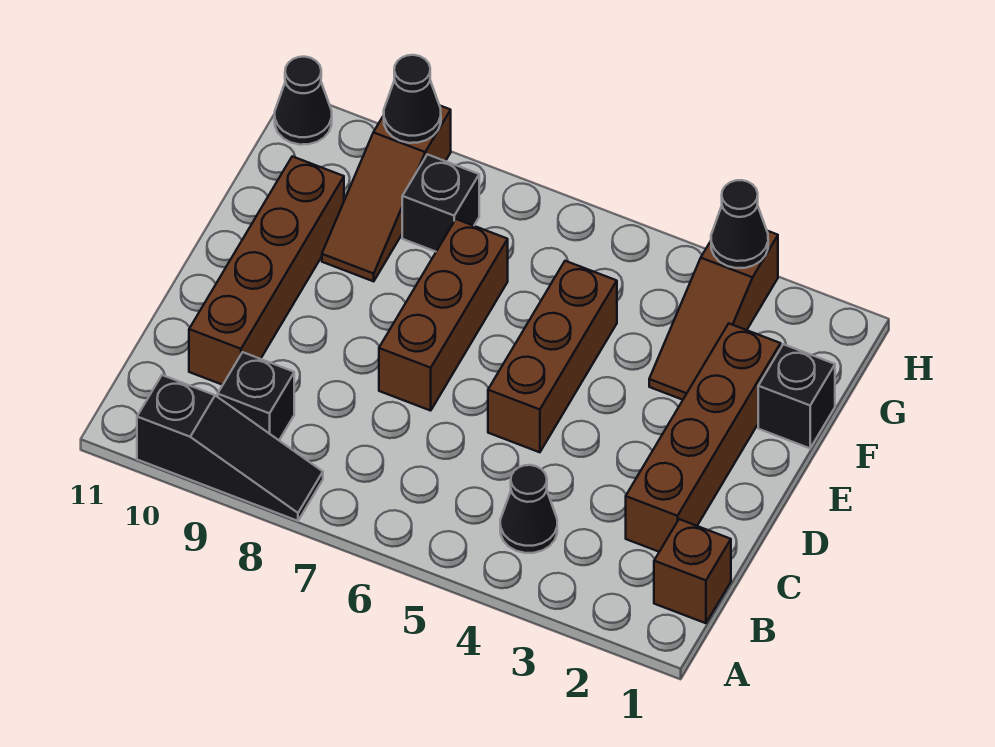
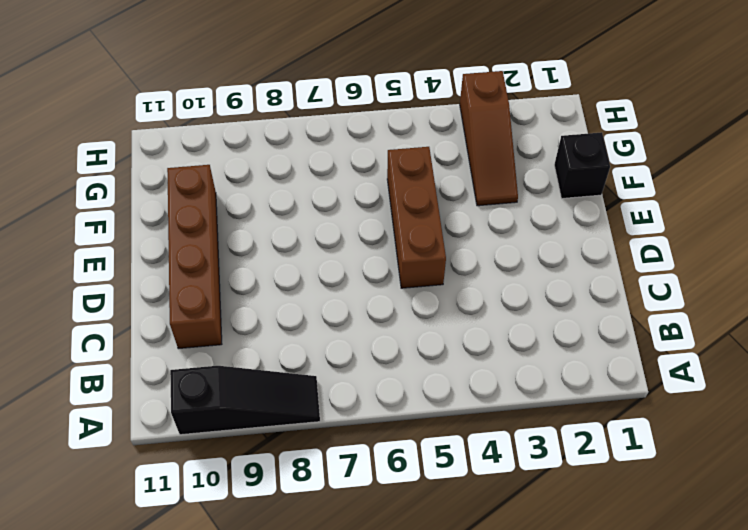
none -> brown 1x1 brick [654,519,731,623]
none -> black 1x1 cone [500,465,557,553]
none -> black 1x1 brick [218,352,294,440]

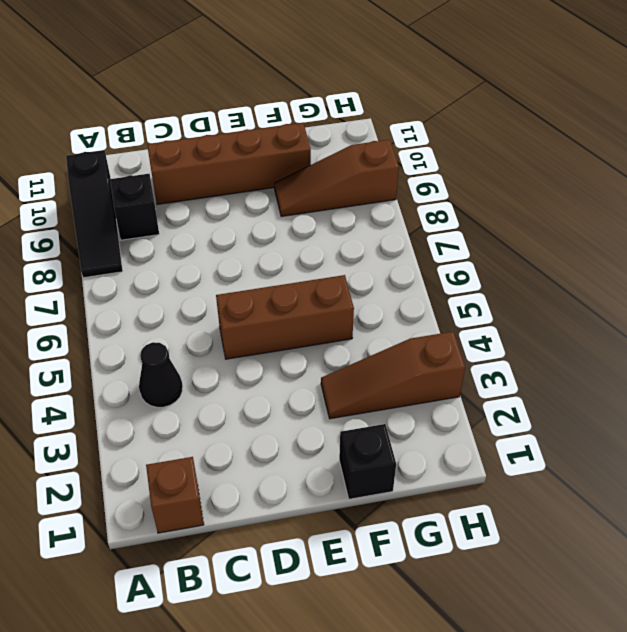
none -> brown 1x4 brick [626,324,781,552]
none -> brown 1x3 brick [379,219,508,411]
none -> black 1x1 brick [402,154,479,252]

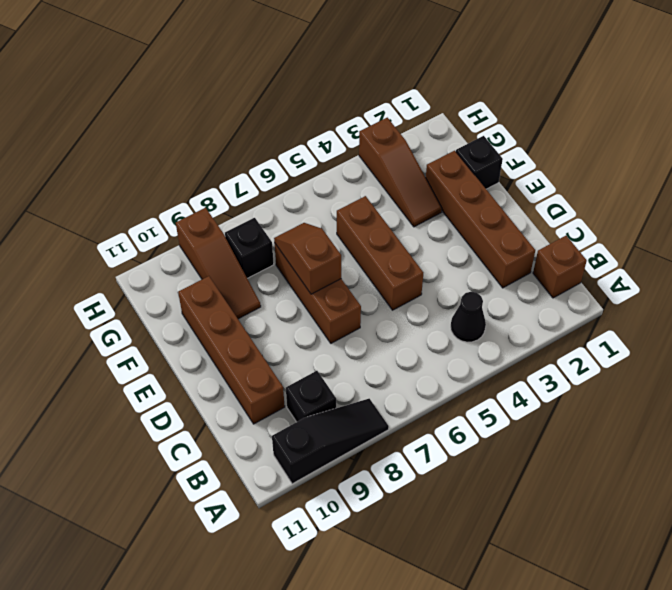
brown 1x2 slope [274,223,341,294] -> none
none -> black 1x1 cone [275,57,332,145]
none -> black 1x1 cone [711,180,768,268]
none -> black 1x1 cone [384,55,441,143]

